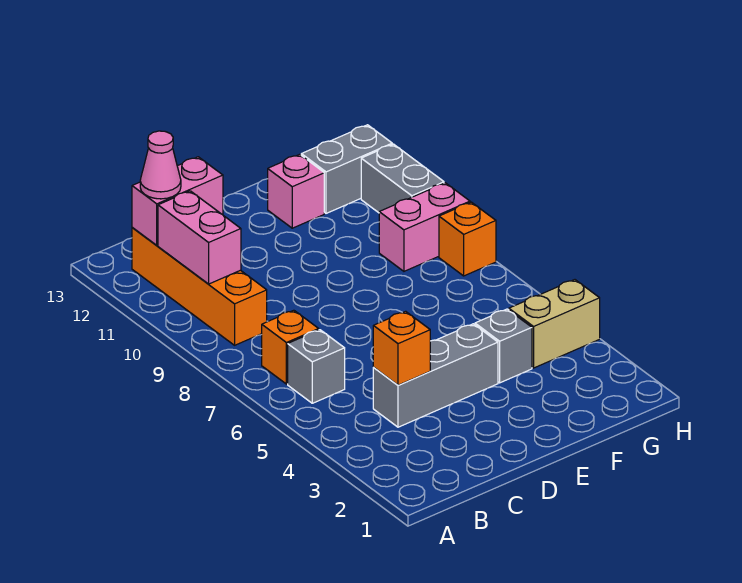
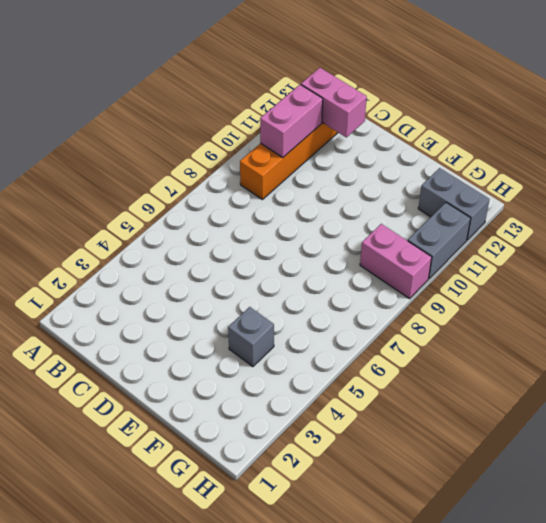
none -> grey 1x1 brick [288,330,345,403]
none -> orange 1x1 brick [262,310,319,384]
none -> grey 1x3 brick [373,324,498,427]

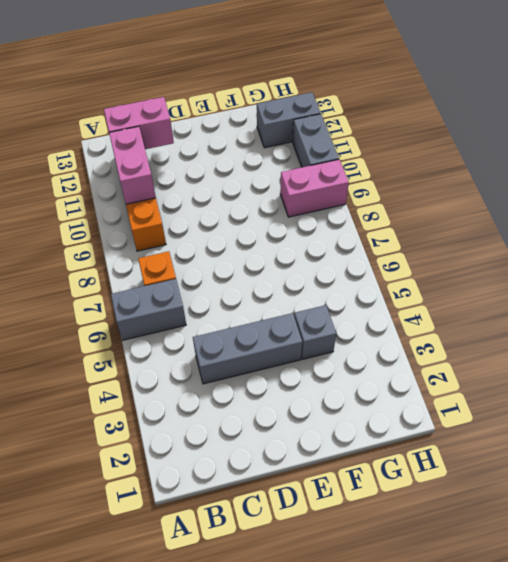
grey 1x2 brick [111,279,186,340] -> grey 1x1 brick [288,330,345,403]
none -> pink 1x1 brick [268,154,324,228]
none -> tan 1x2 brick [509,280,600,368]
none -> orange 1x1 brick [439,202,496,276]

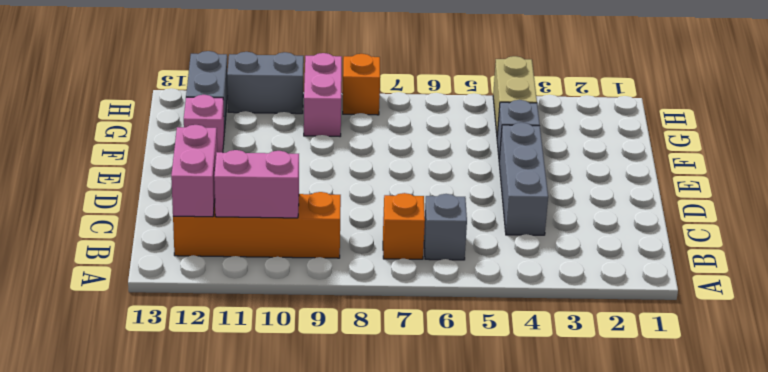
none -> orange 1x1 brick [373,311,430,385]
none -> pink 1x1 cone [140,131,181,199]

